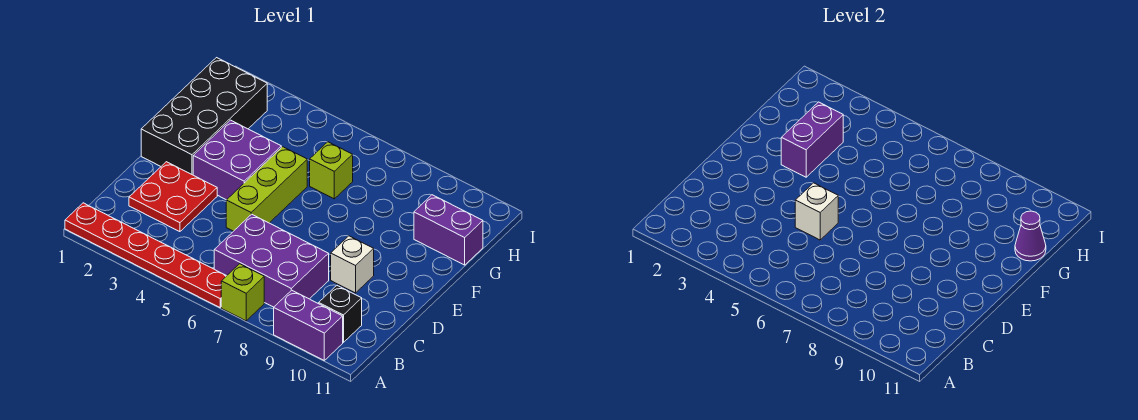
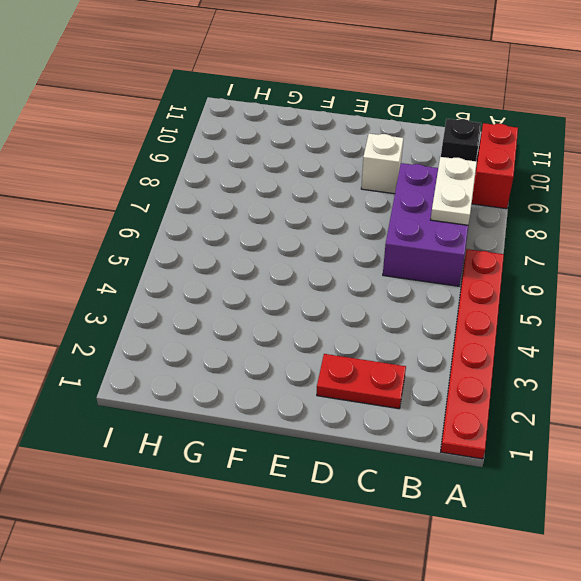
red 1x2 brick [472,123,518,209] -> purple 1x2 brick [274,290,343,360]
white 1x2 plate [431,157,477,225] -> none
red 1x2 plate [317,354,406,409] -> red 2x2 plate [129,162,217,232]
none -> lime 1x1 brick [221,264,264,321]
none -> lime 1x3 brick [226,147,307,231]
none -> black 2x4 brick [141,58,267,175]

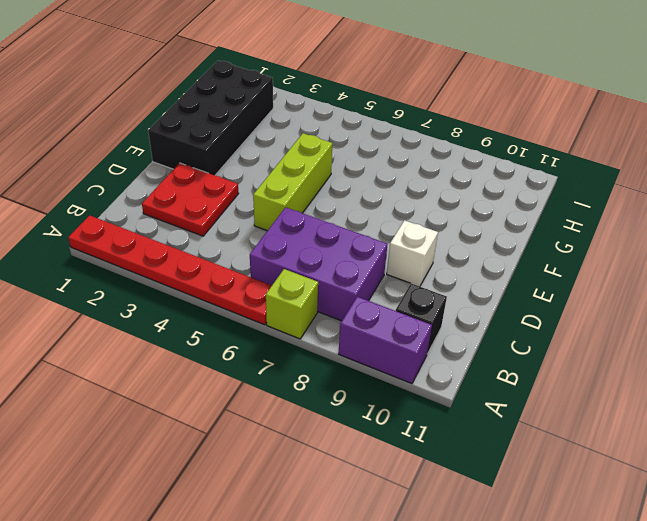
none -> purple 2x2 brick [193,120,281,200]
none -> lime 1x1 brick [310,142,353,199]
none -> purple 1x2 brick [414,195,483,265]

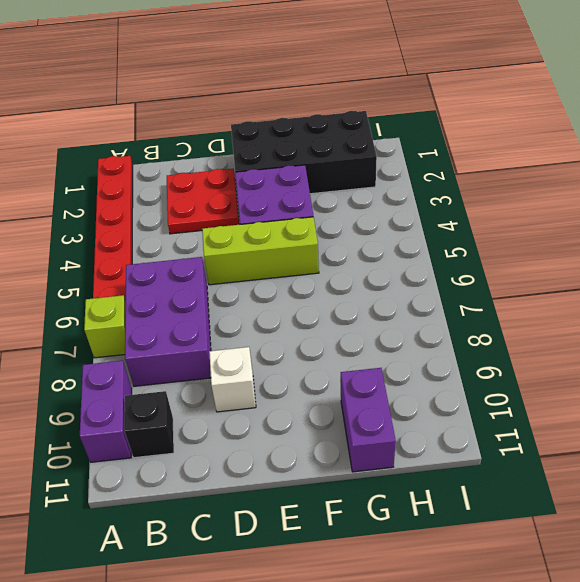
none -> lime 1x1 brick [310,142,353,199]
none -> white 1x1 brick [795,183,838,240]
none -> purple 1x2 brick [781,102,843,177]

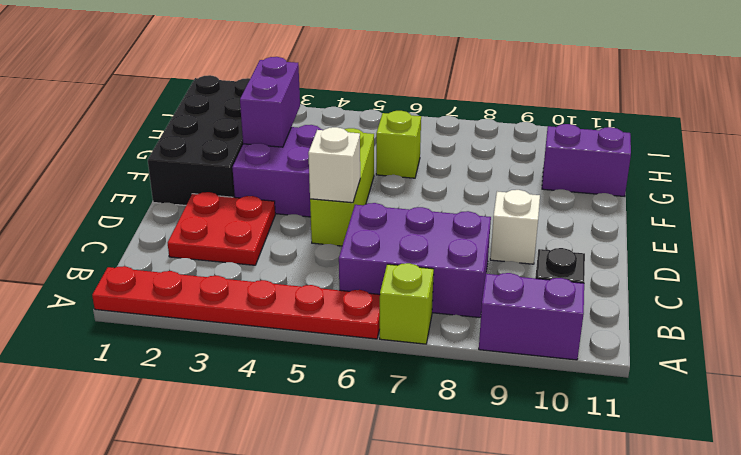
none -> purple 1x1 cone [1015,211,1046,261]

